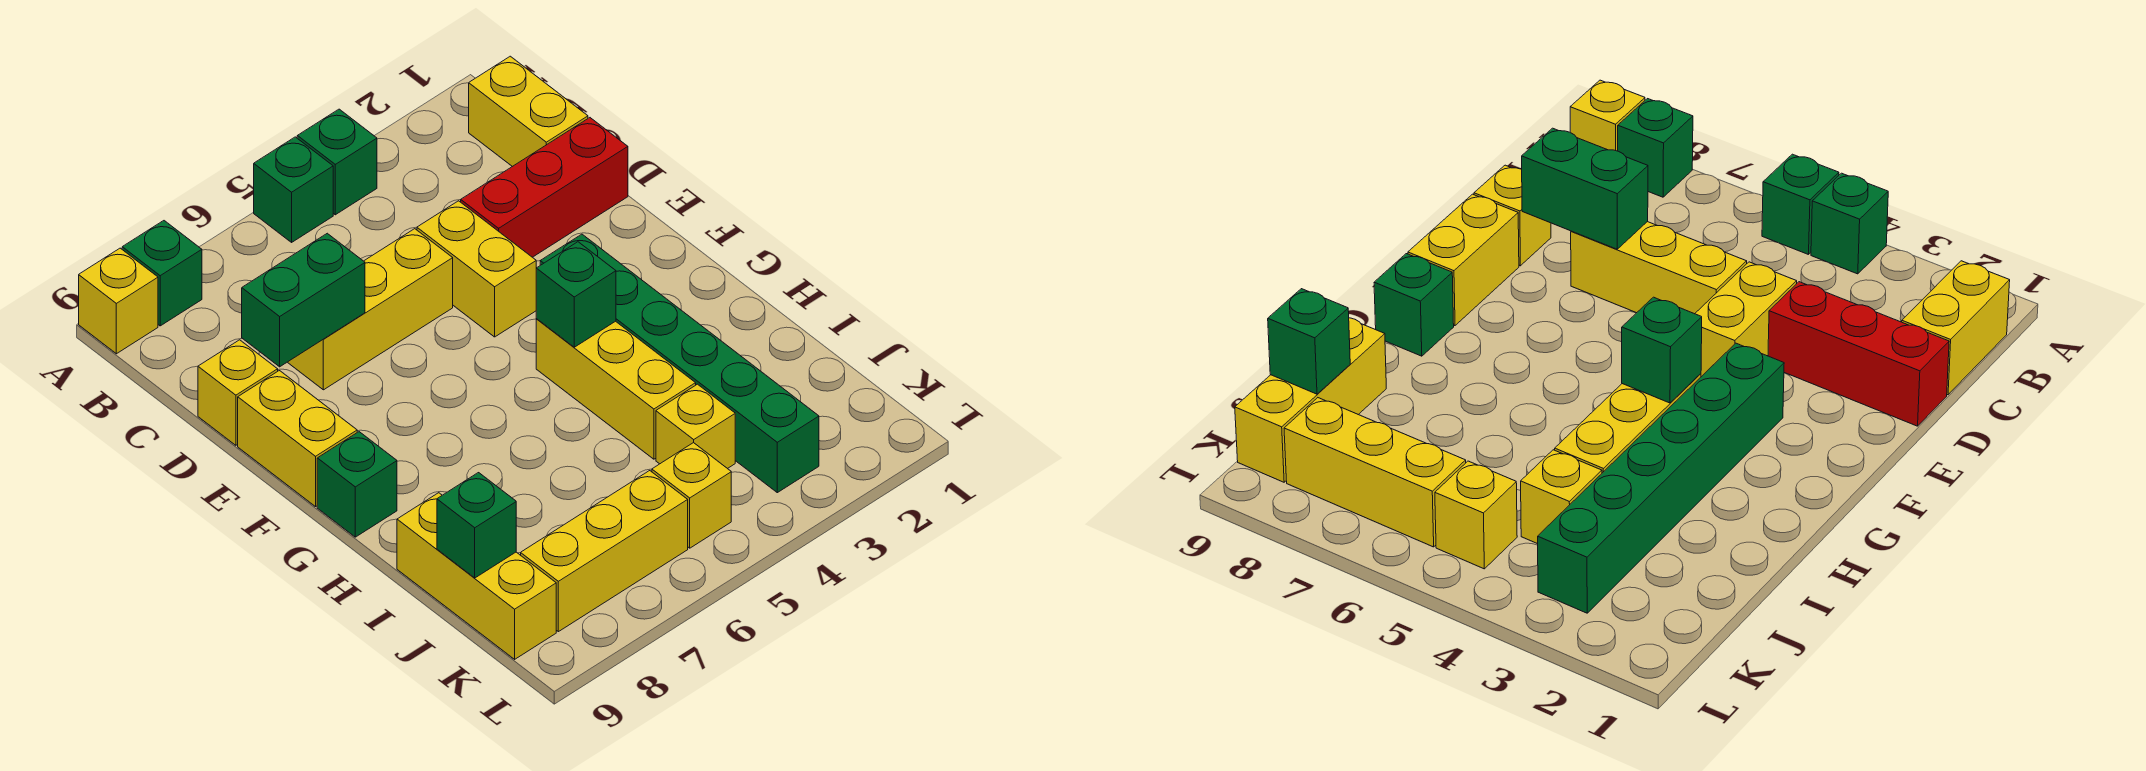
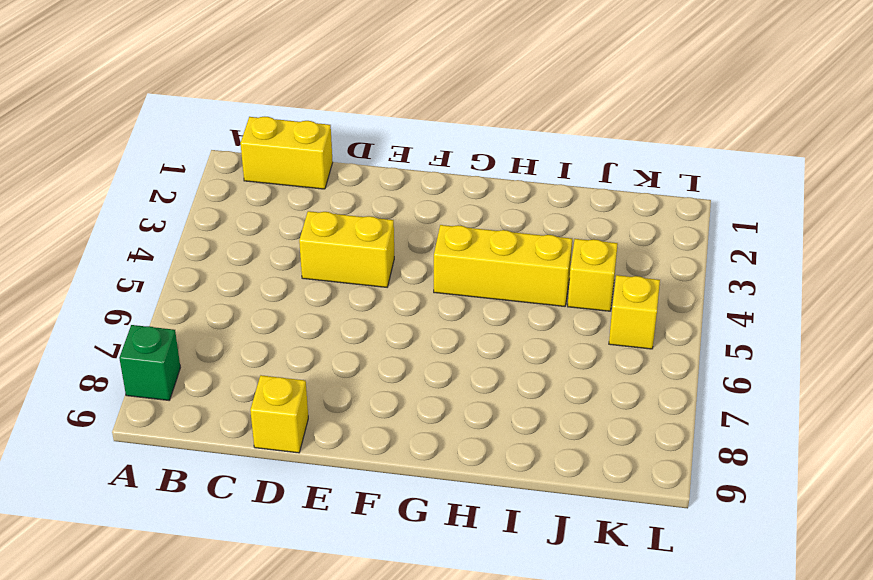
none -> green 1x1 brick [297,109,377,215]
none -> green 1x1 brick [254,137,333,242]
none -> yellow 1x1 brick [79,248,158,354]

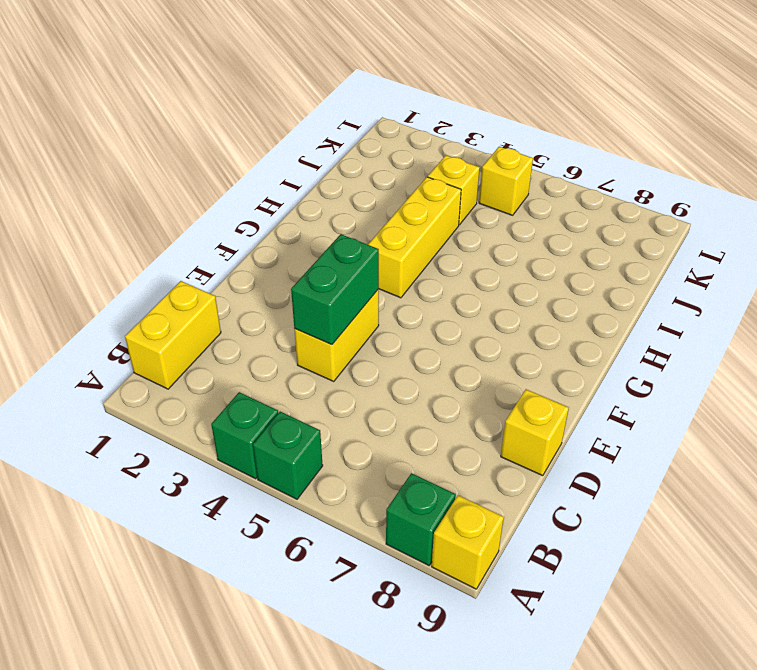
green 1x2 brick [291,234,379,344] -> green 1x2 brick turned to [242,233,365,367]
none -> red 1x3 brick [461,118,628,257]
none -> yellow 1x3 brick [288,229,453,390]
none -> yellow 1x2 brick [238,371,357,507]

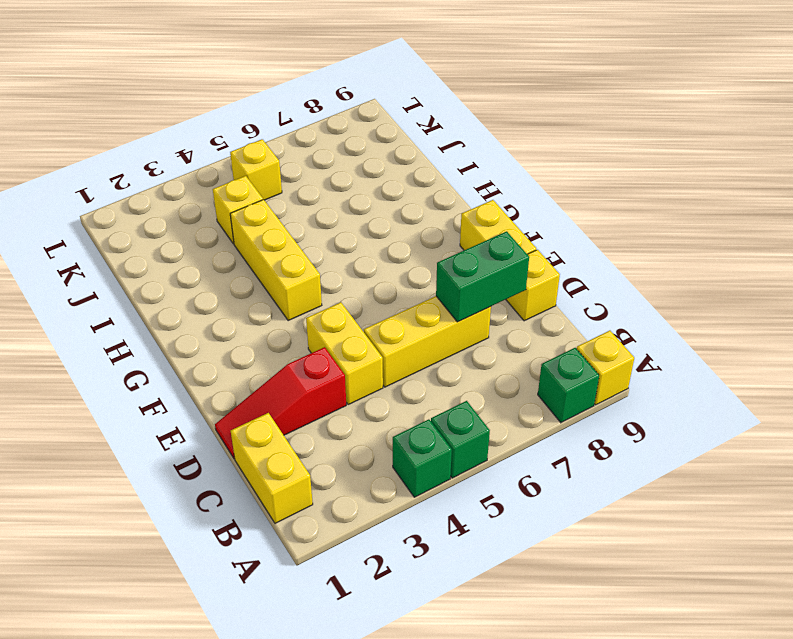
red 1x3 slope [215,347,346,459] -> red 1x3 brick [461,118,628,257]
none -> green 1x6 brick [540,234,819,493]
none -> green 1x1 brick [317,432,397,537]
none -> yellow 1x3 brick [397,493,556,659]

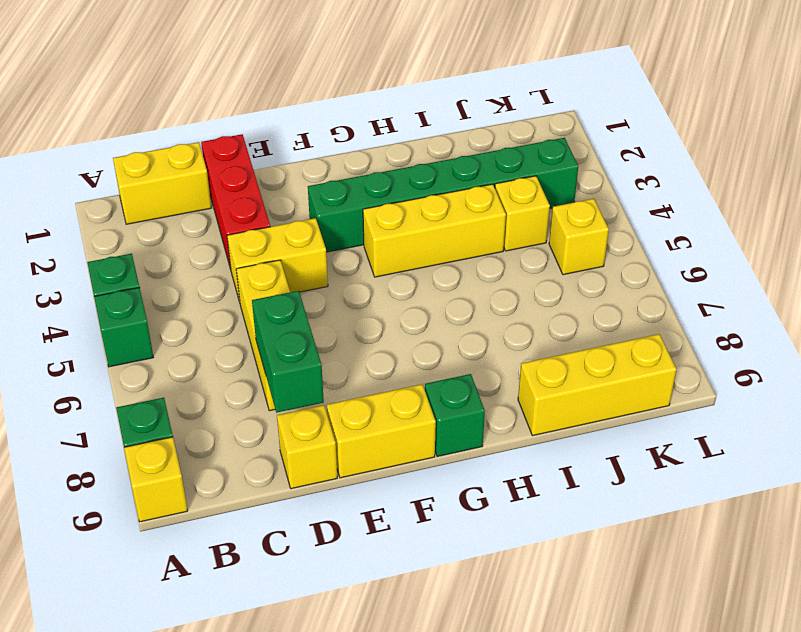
none -> yellow 1x3 brick [521,471,688,632]
none -> green 1x1 brick [536,242,616,347]
none -> green 1x1 brick [437,473,516,578]

